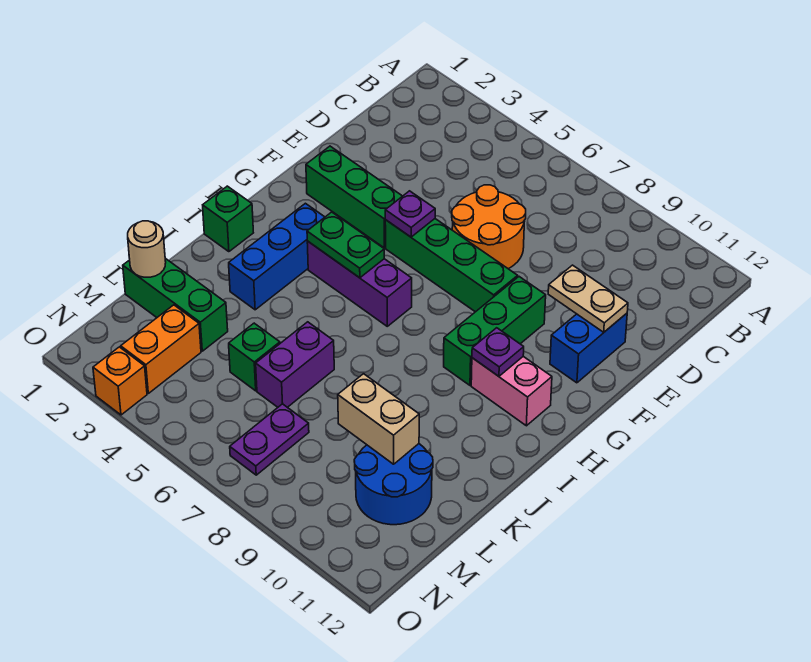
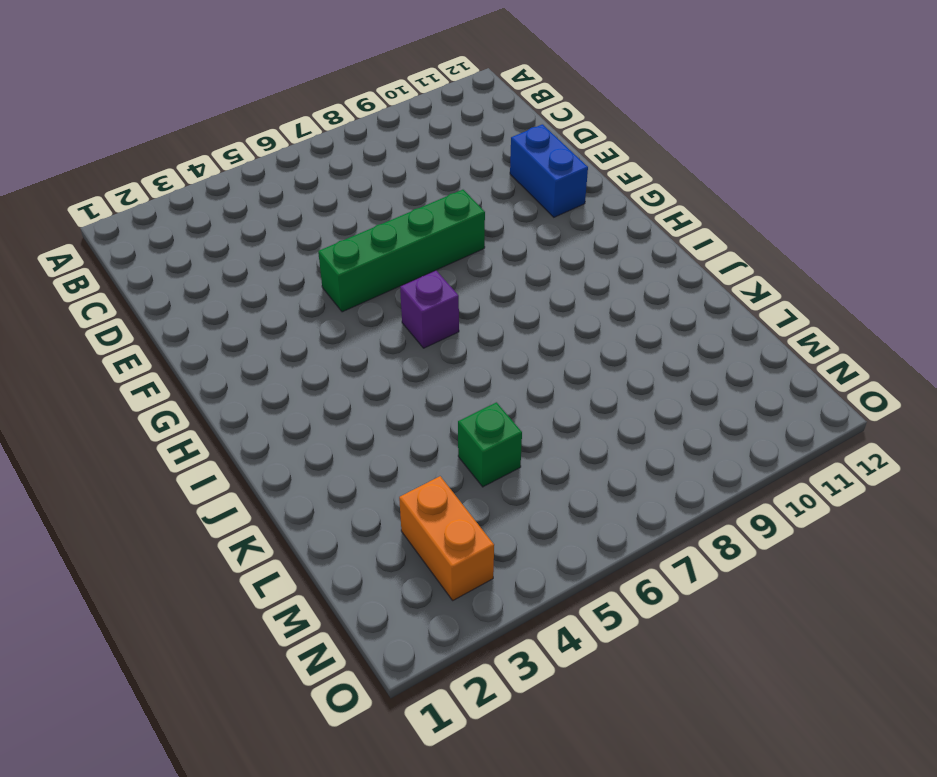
purple 1x1 brick [400,270,459,348] -> purple 1x3 brick [307,241,412,326]
none -> orange 2x2 round brick [452,185,526,269]
none -> green 1x3 brick [306,146,402,248]
none -> green 1x3 brick [444,277,546,385]

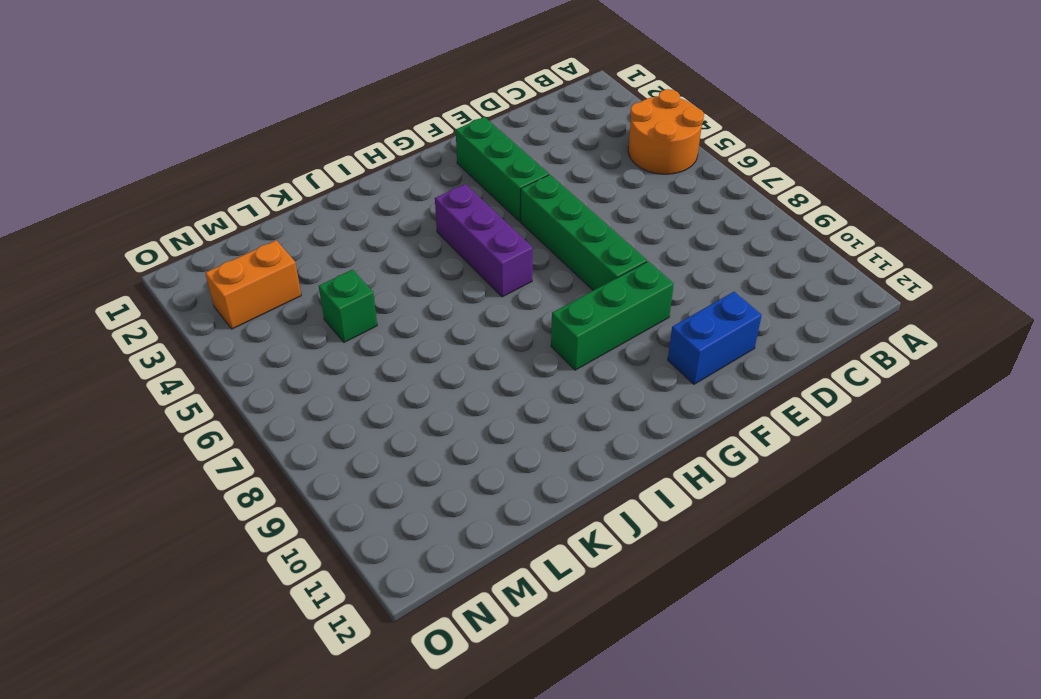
orange 2x2 round brick [628,89,704,174] -> orange 2x2 round brick moved to [452,185,526,269]
none -> blue 1x3 brick [229,203,325,310]
none -> pink 1x2 brick [471,356,552,426]
none -> green 1x1 brick [203,186,253,252]

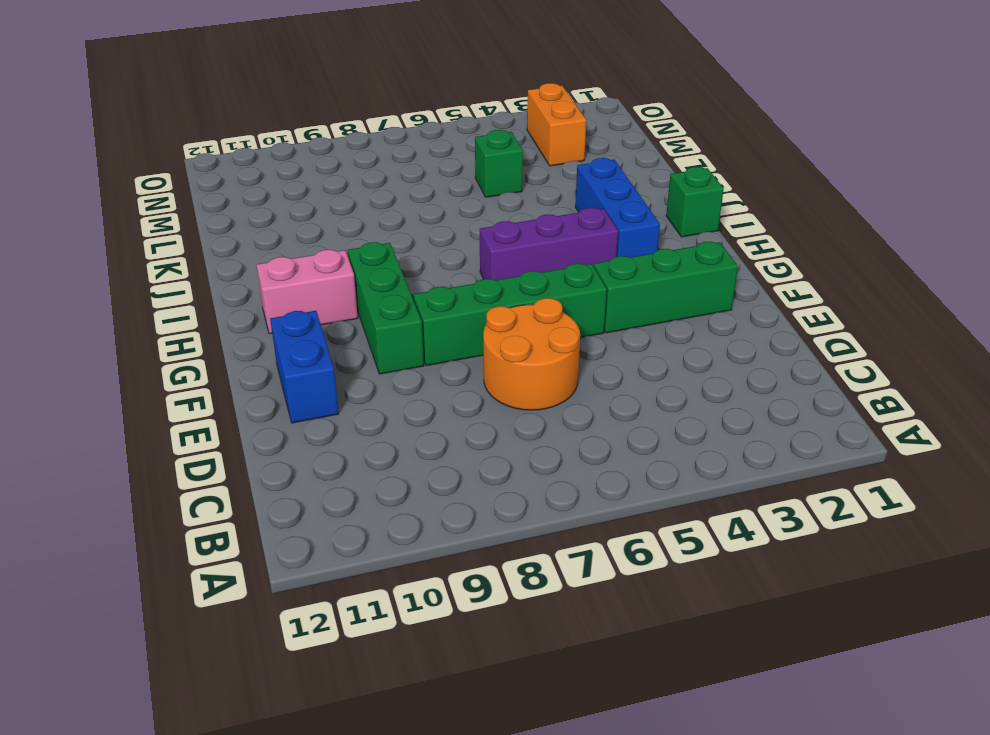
none -> purple 1x2 brick [256,322,334,407]
none -> green 1x3 brick [123,258,228,351]
none -> blue 2x2 round brick [354,444,433,525]

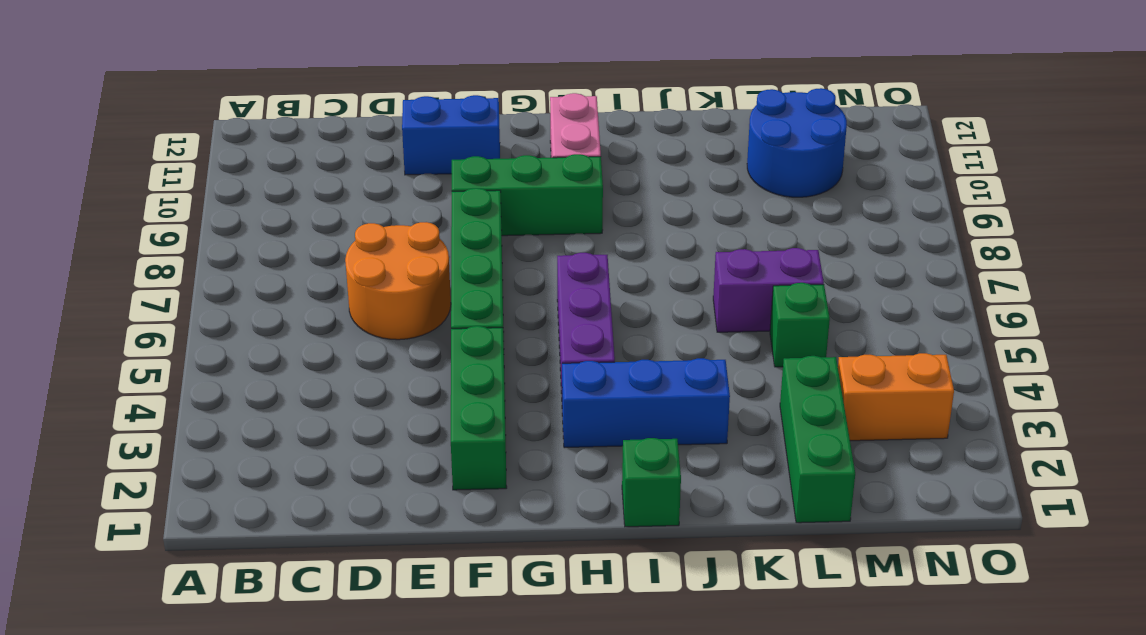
none -> purple 1x2 plate [230,404,309,475]
none -> orange 1x1 brick [93,347,147,415]
none -> tan 1x2 plate [548,265,628,332]

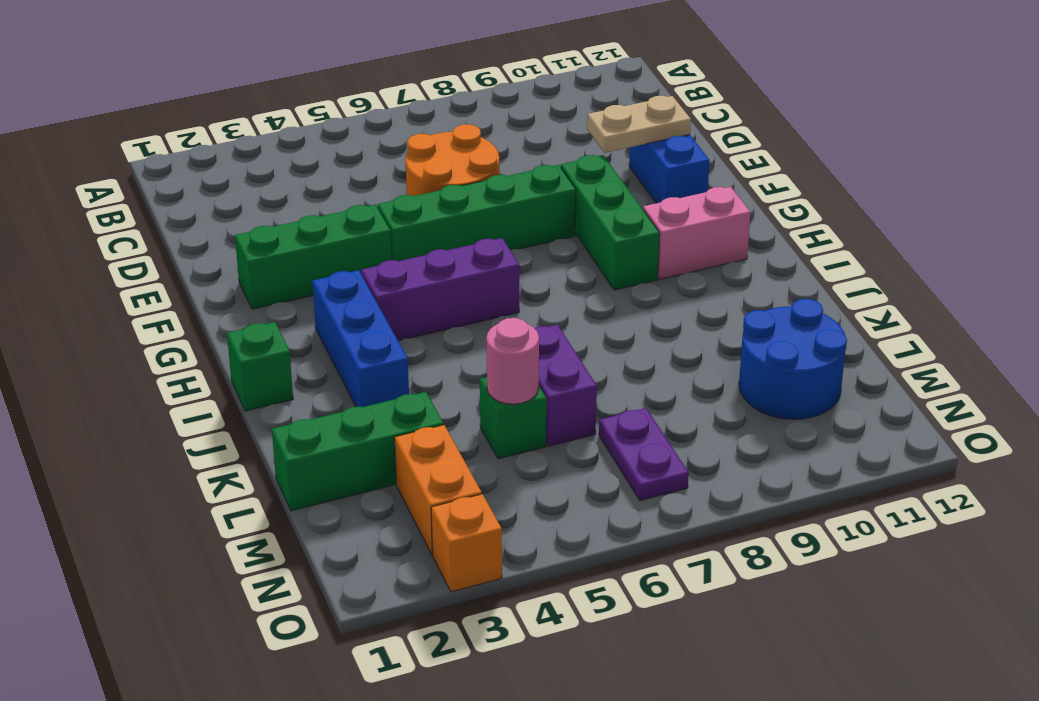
pink 1x1 round brick [486,318,539,404] -> none
none -> purple 1x1 plate [385,191,435,237]
none -> green 1x2 plate [307,212,384,278]
none -> purple 1x1 plate [472,328,524,376]

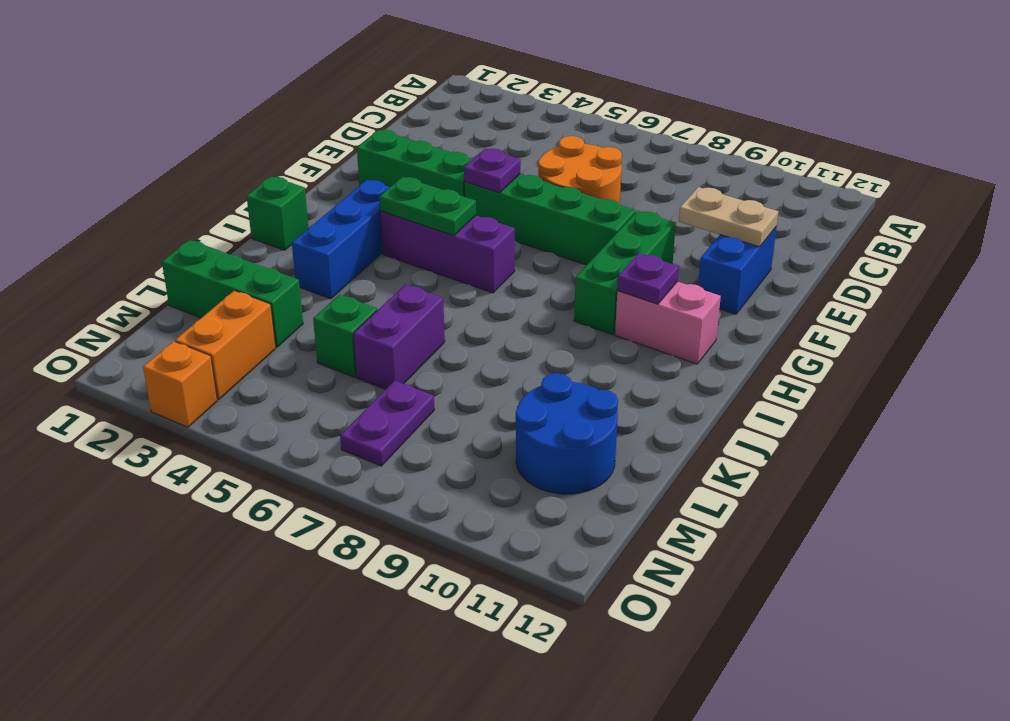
none -> tan 1x1 round brick [128,221,166,277]
none -> tan 1x2 brick [338,374,419,464]

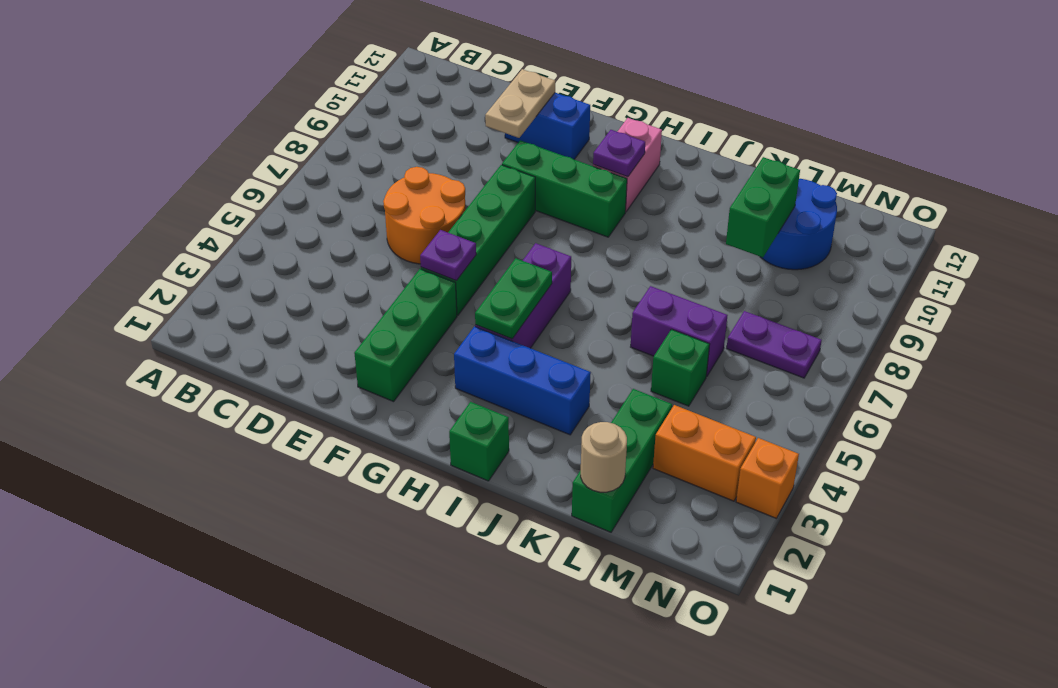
green 1x2 brick [726,157,800,257] -> tan 1x2 brick [338,374,419,464]

